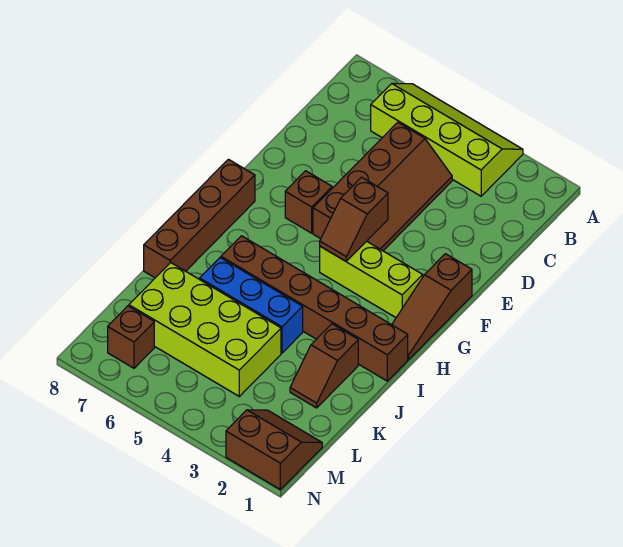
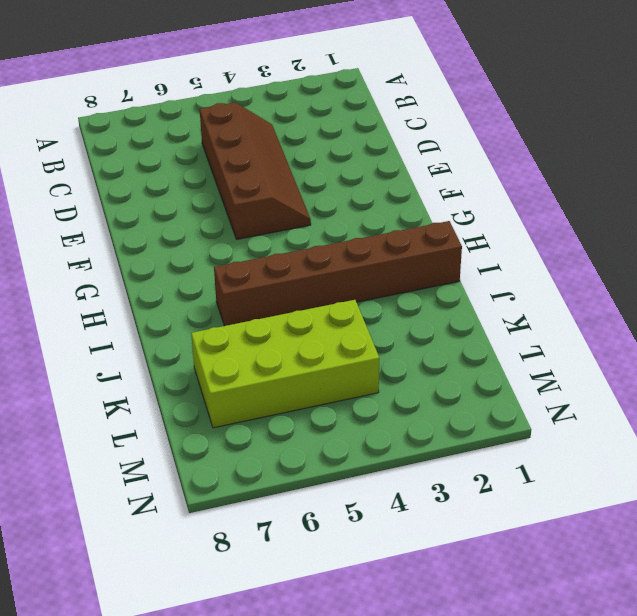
none -> lime 2x4 slope [371,83,523,196]
none -> brown 1x3 slope [392,254,472,359]
none -> brown 1x1 brick [285,171,332,233]

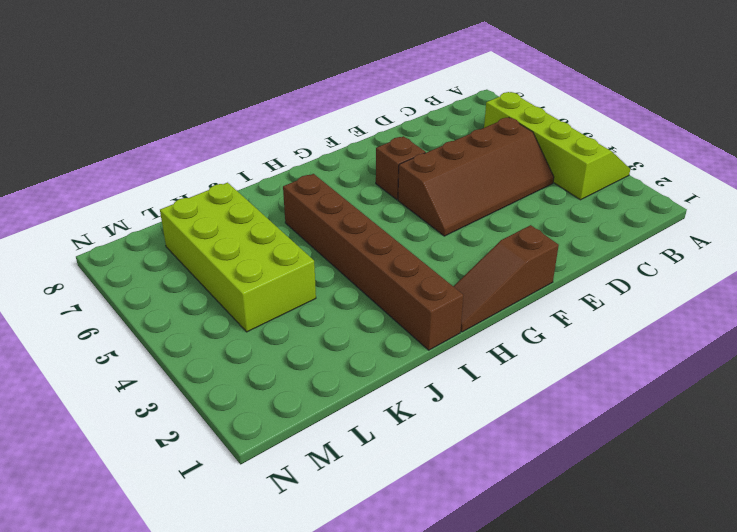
none -> lime 1x3 brick [320,241,423,317]
none -> brown 1x4 brick [144,159,255,278]
none -> brown 1x2 slope [290,324,358,408]

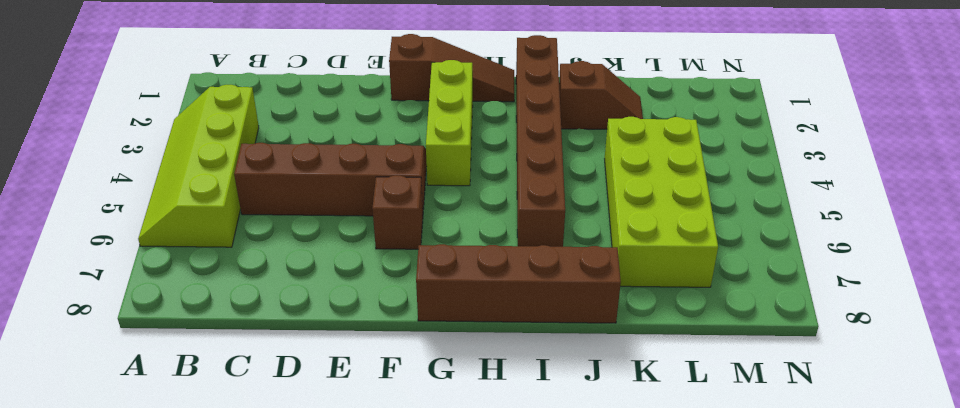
none -> blue 1x3 brick [200,258,303,353]
none -> brown 2x2 slope [226,410,322,489]
none -> brown 1x1 brick [108,306,154,368]

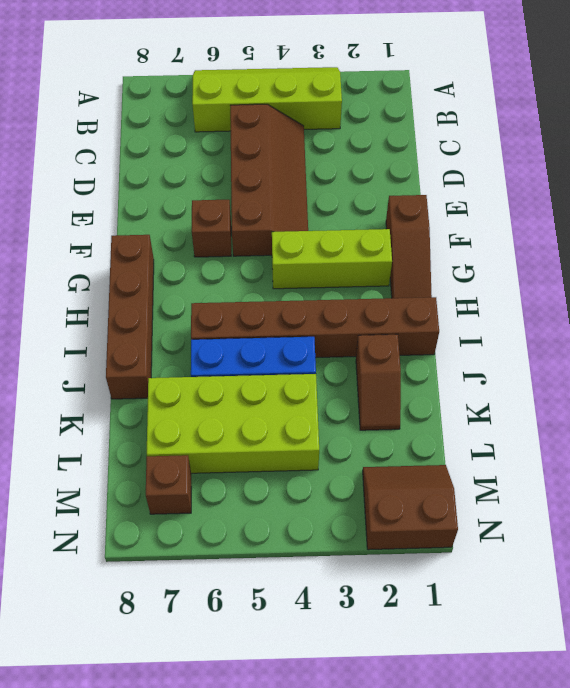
none -> brown 1x2 slope [320,177,388,261]

